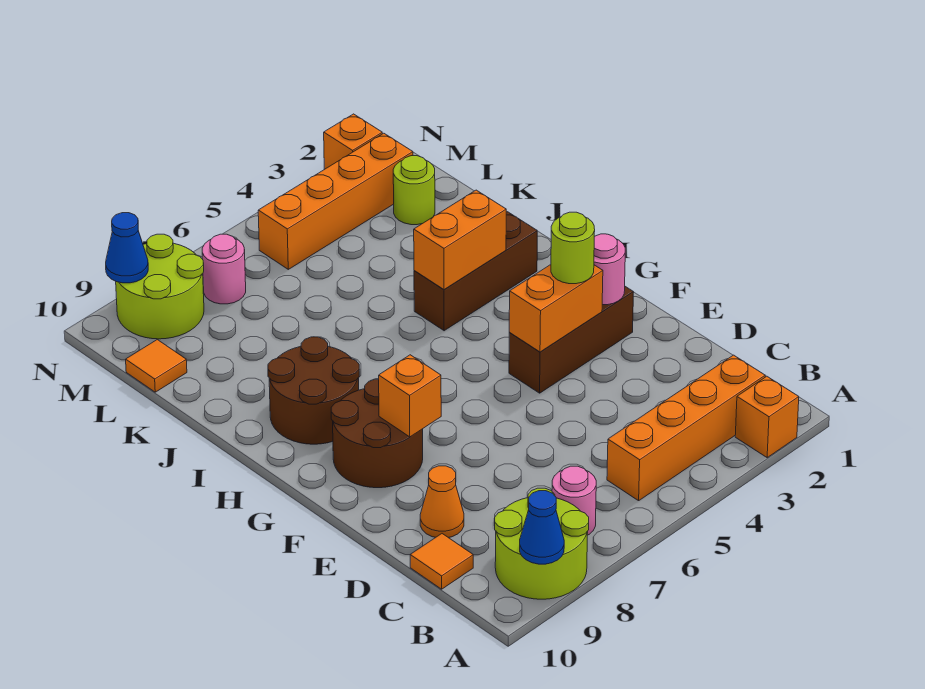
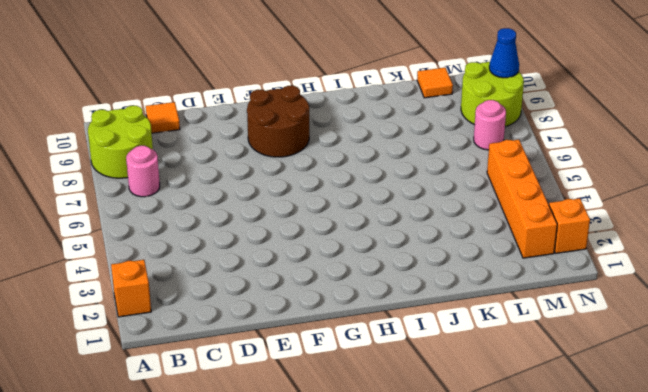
none -> orange 1x4 brick [607,355,765,501]
none -> orange 1x1 cone [420,466,464,538]
none -> brown 1x3 brick [509,287,634,393]

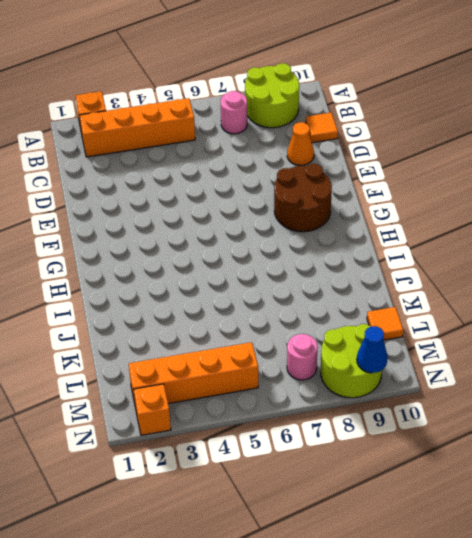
none -> brown 1x3 brick [509,287,634,393]
none -> brown 2x2 round brick [268,337,359,444]
none -> brown 1x3 brick [414,212,537,331]

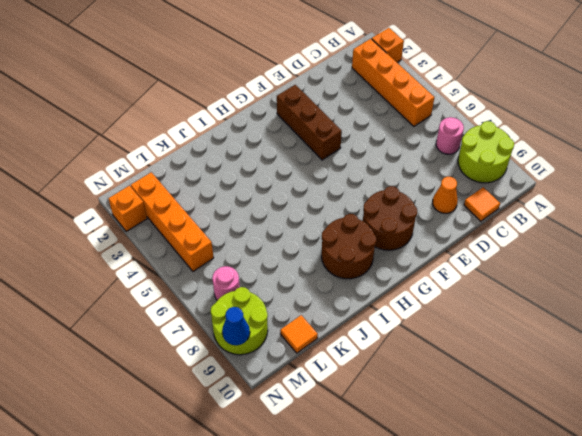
none -> brown 1x3 brick [414,212,537,331]
none -> lime 1x1 round brick [393,156,435,225]
none -> blue 1x1 cone [520,491,564,564]

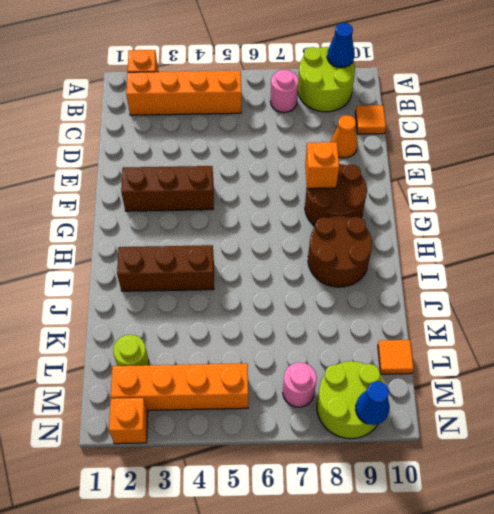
none -> pink 1x1 round brick [594,234,625,305]
none -> orange 1x2 brick [509,265,603,352]
none -> orange 1x2 brick [414,190,506,290]

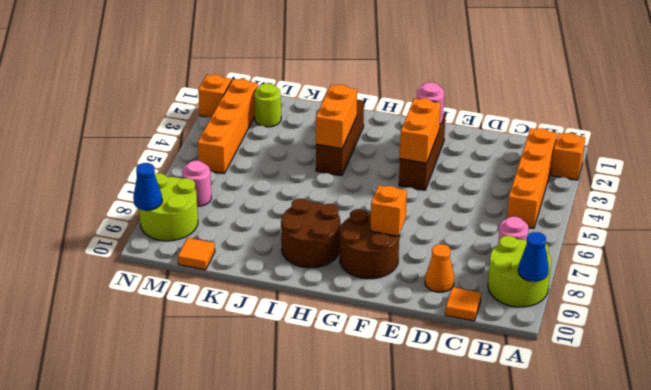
none -> lime 1x1 round brick [551,212,595,284]

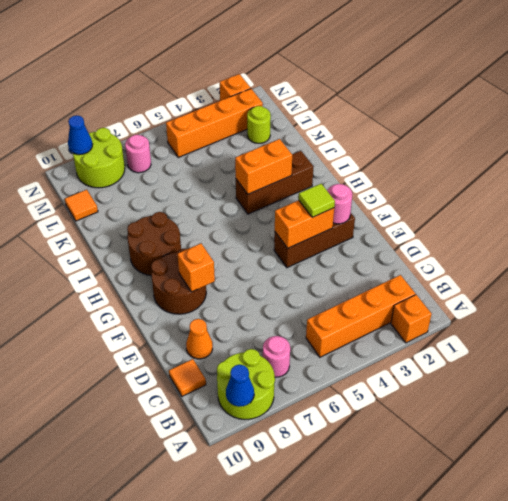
lime 1x1 tile [299,184,335,217] -> lime 1x1 round brick [551,212,595,284]

